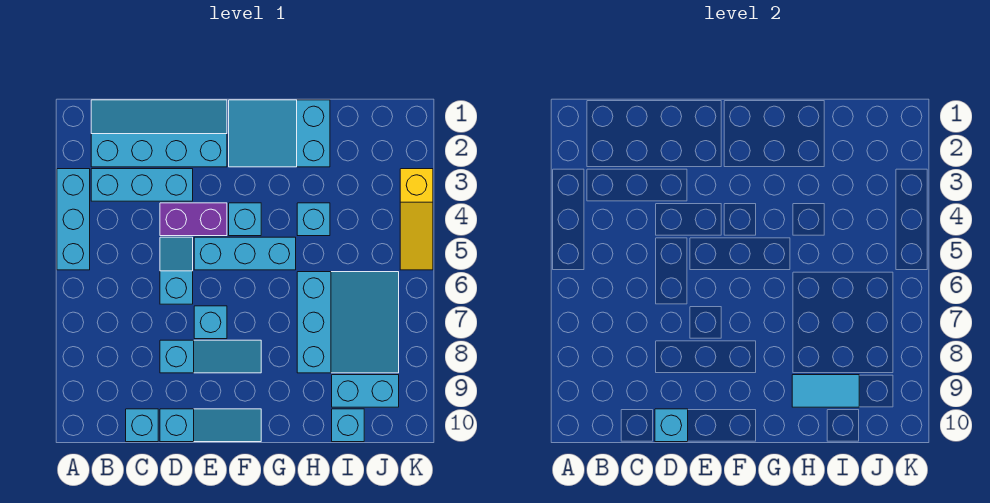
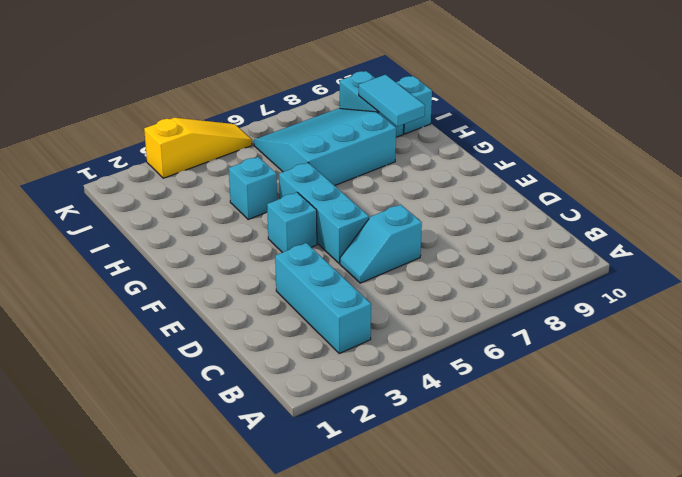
none -> cyan 1x3 brick [57,169,90,270]
none -> cyan 2x4 slope [91,100,227,167]
none -> cyan 1x1 brick [126,409,158,442]

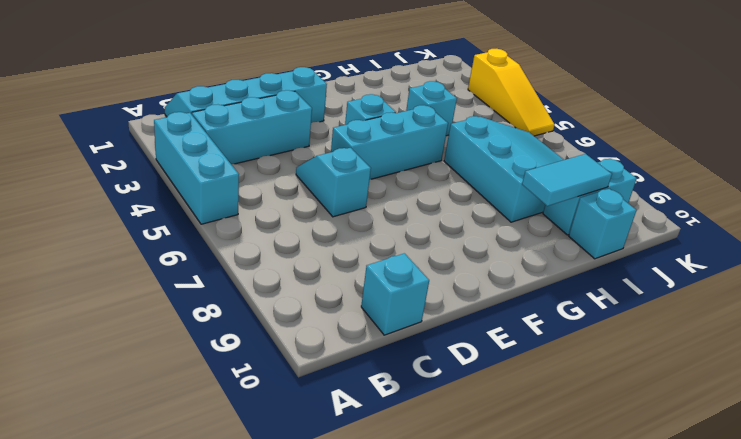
none -> purple 1x2 brick [160,203,227,236]
none -> cyan 1x3 slope [160,340,261,373]
none -> cyan 1x3 slope [160,409,261,442]

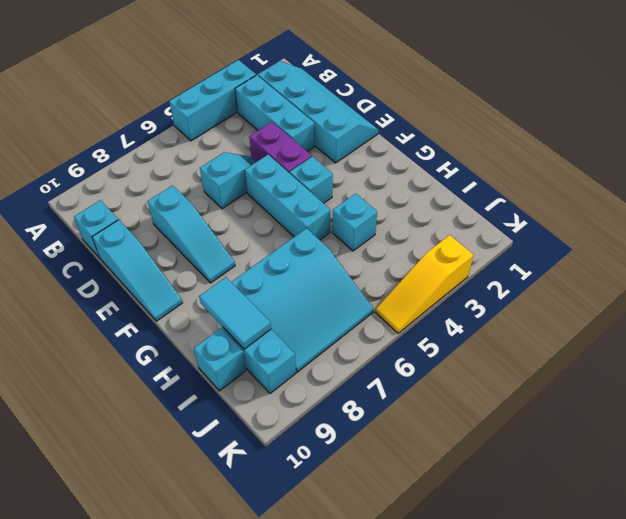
none -> cyan 1x1 brick [194,306,227,339]
none -> cyan 2x3 slope [229,100,330,167]
none -> cyan 1x1 brick [655,409,688,442]

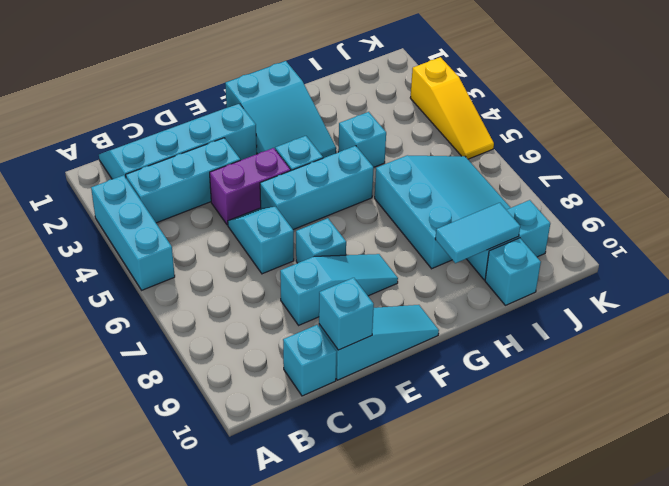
cyan 2x3 slope [225,61,336,158] -> cyan 2x3 slope turned to [229,100,330,167]

